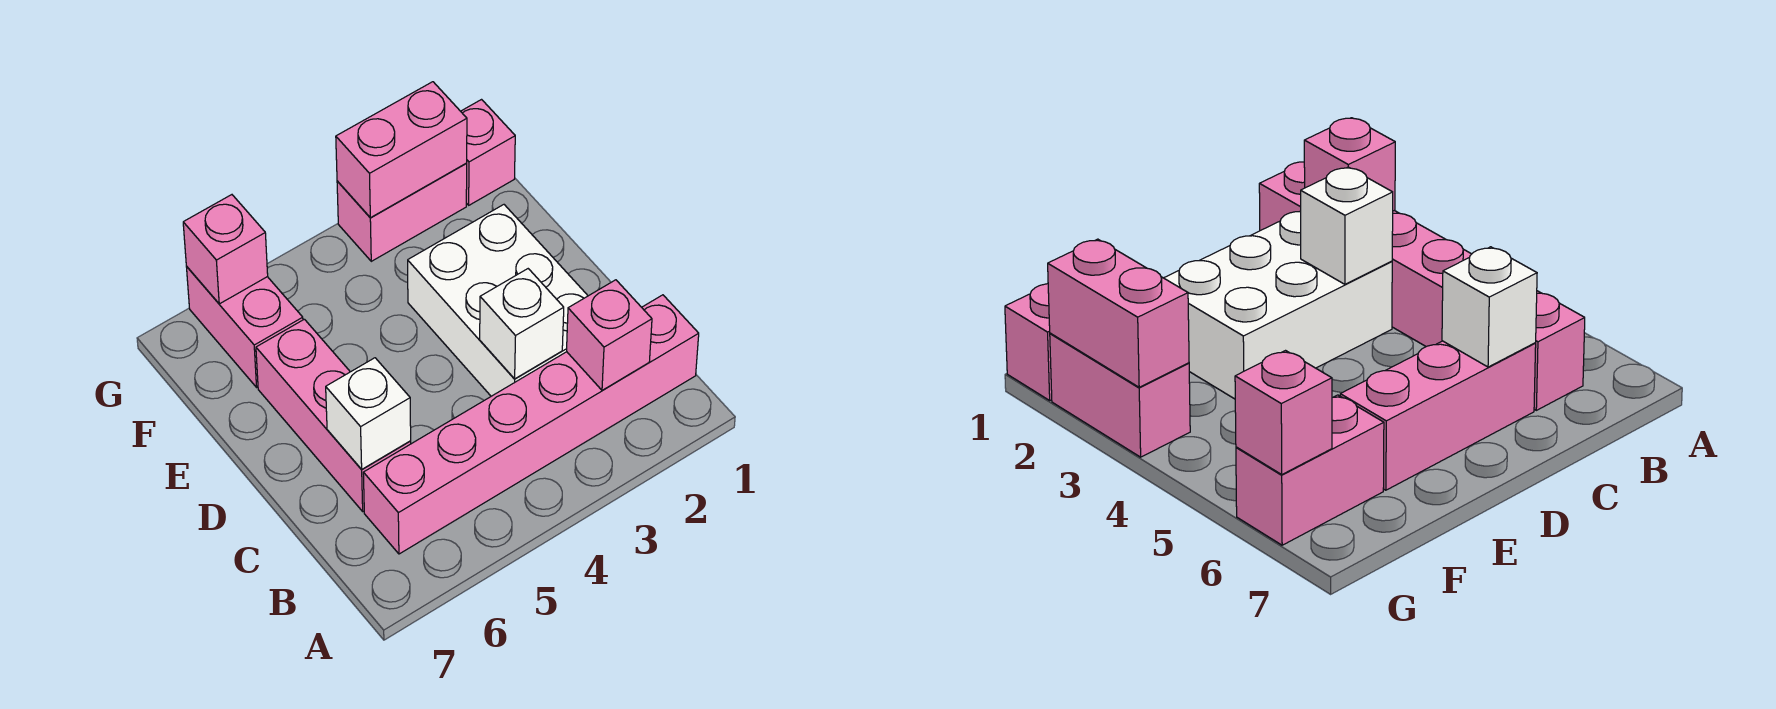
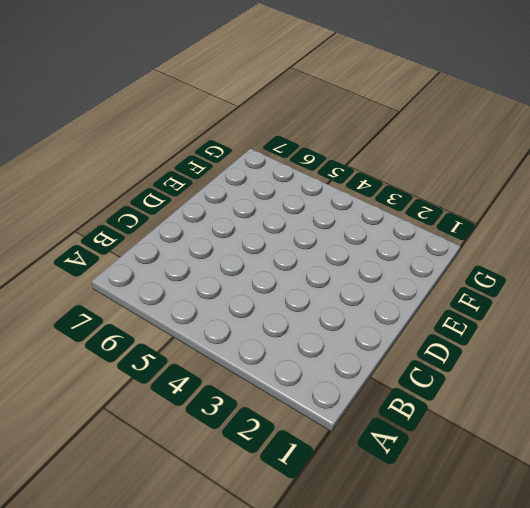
none -> pink 1x6 brick [363,295,699,554]
none -> white 2x3 brick [408,205,588,396]

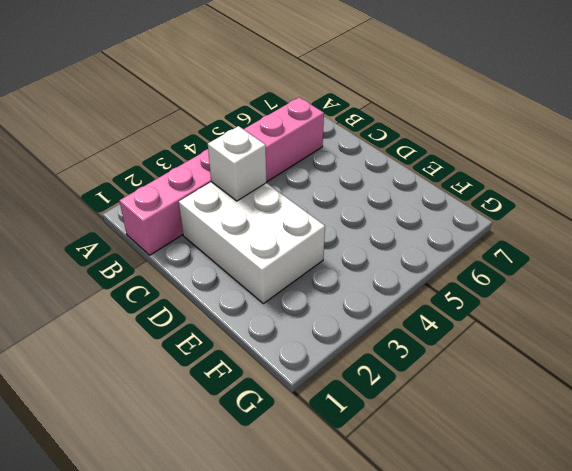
none -> pink 1x3 brick [256,319,411,511]
none -> pink 1x2 brick [187,267,303,387]

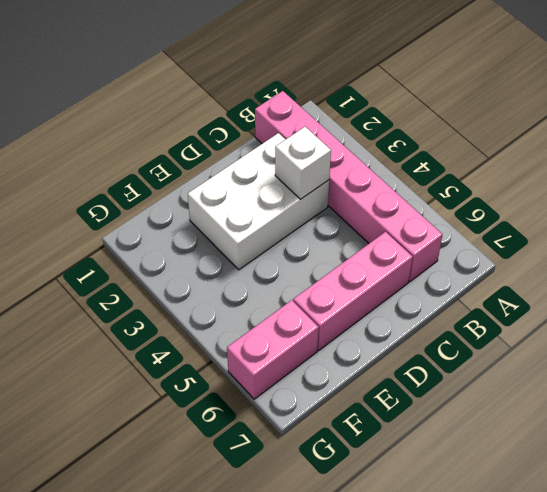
none -> pink 1x1 brick [461,100,515,205]
none -> pink 1x2 brick [337,164,467,261]

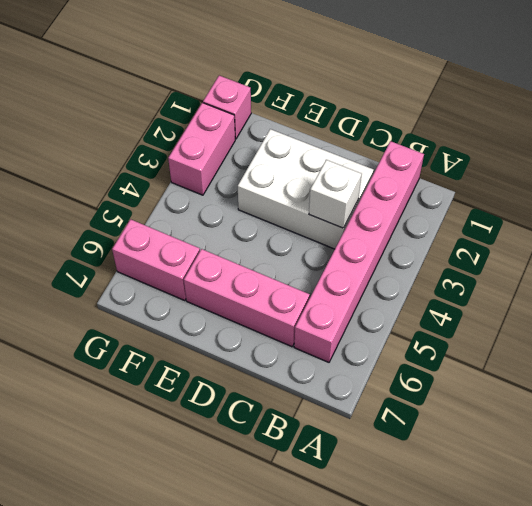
none -> pink 1x1 brick [567,280,652,390]
none -> white 1x1 brick [326,358,411,469]

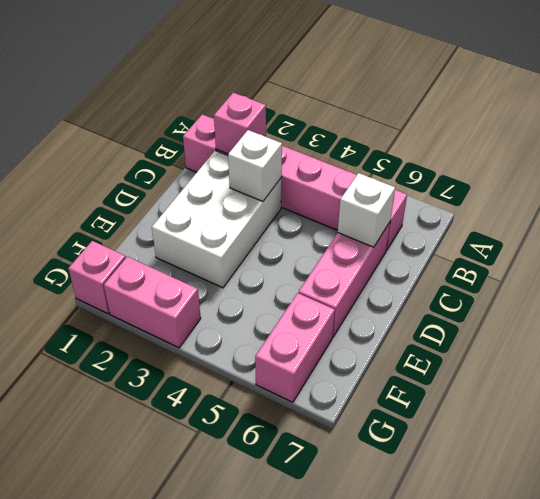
none -> pink 1x2 brick [336,82,467,218]
none -> pink 1x1 brick [183,195,268,304]

